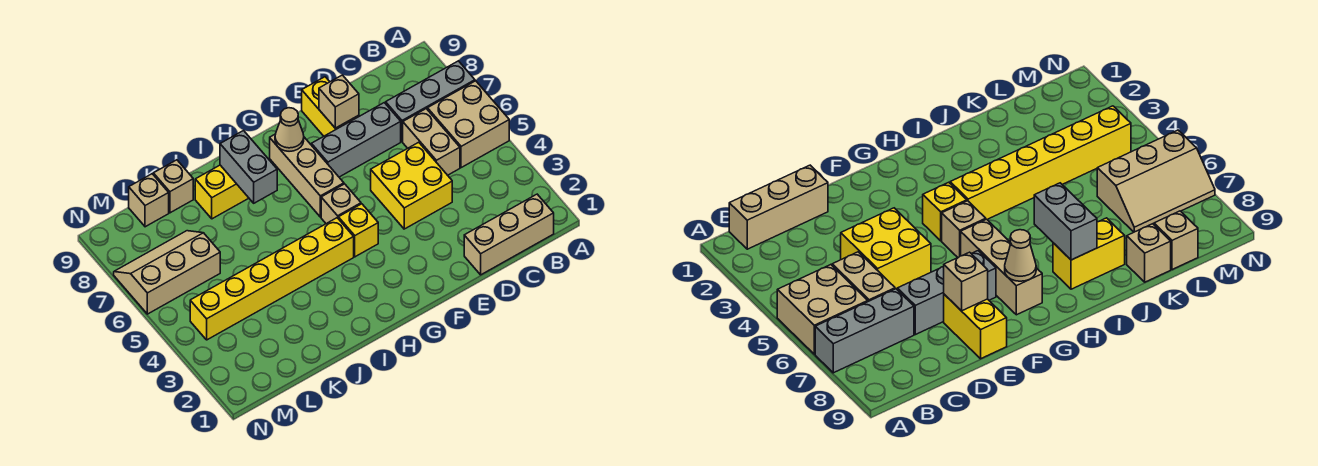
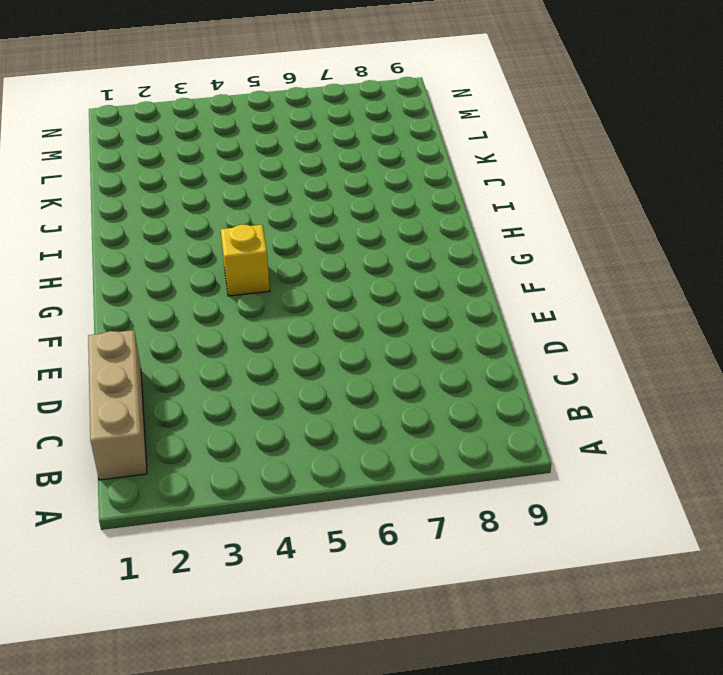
none -> tan 2x2 brick [428,81,509,168]
none -> grey 1x3 brick [386,61,475,142]
none -> tan 1x2 brick [403,109,460,175]

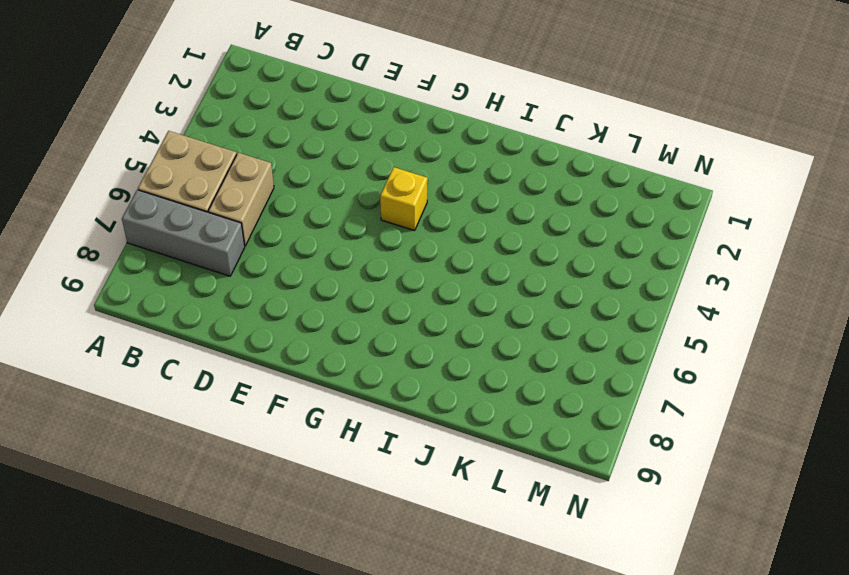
none -> tan 1x3 brick [464,194,554,275]
none -> yellow 2x2 brick [371,142,452,229]
none -> grey 1x3 brick [311,103,401,177]

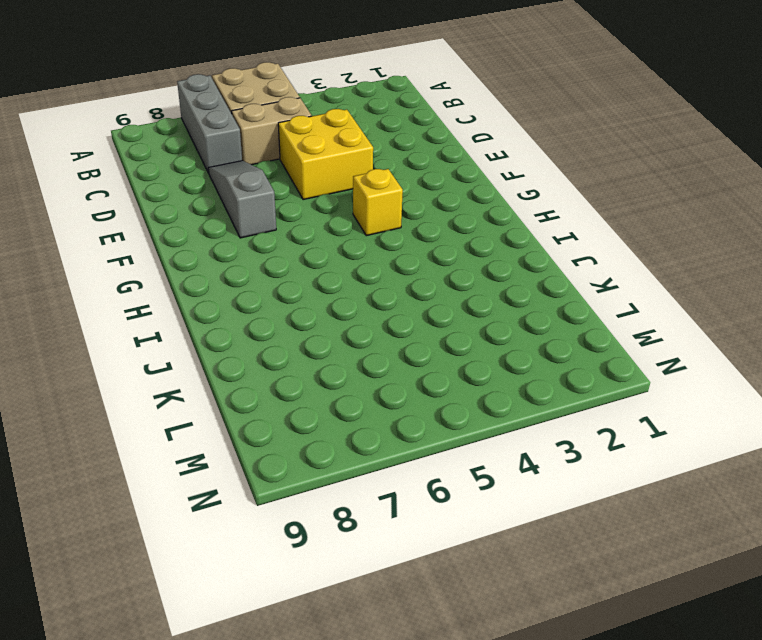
grey 1x3 slope [208,161,276,238] -> grey 1x3 brick [311,103,401,177]
none -> tan 1x3 brick [464,194,554,275]
none -> yellow 1x2 brick [302,77,359,136]
none -> tan 1x1 brick [321,184,361,224]

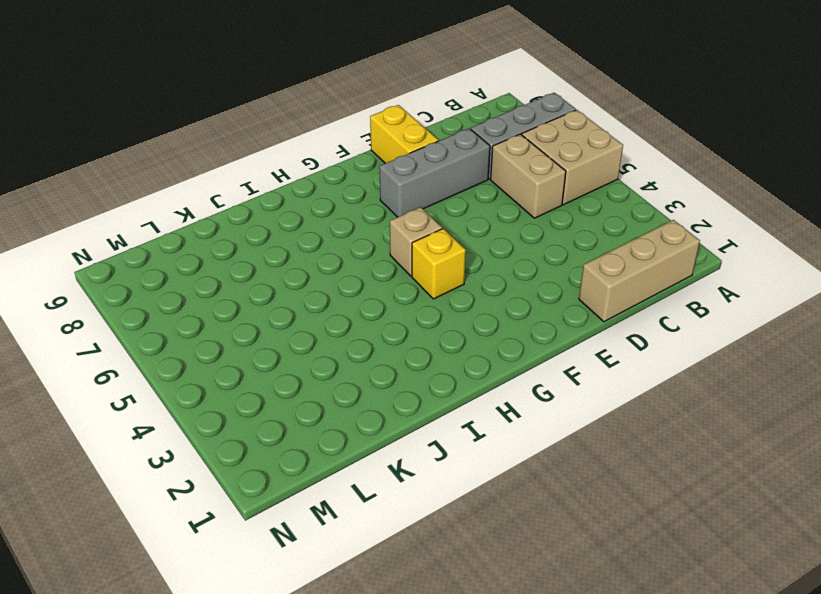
none -> yellow 2x2 brick [371,142,452,229]
none -> tan 1x3 brick [270,134,344,217]
none -> yellow 1x6 brick [190,218,354,340]

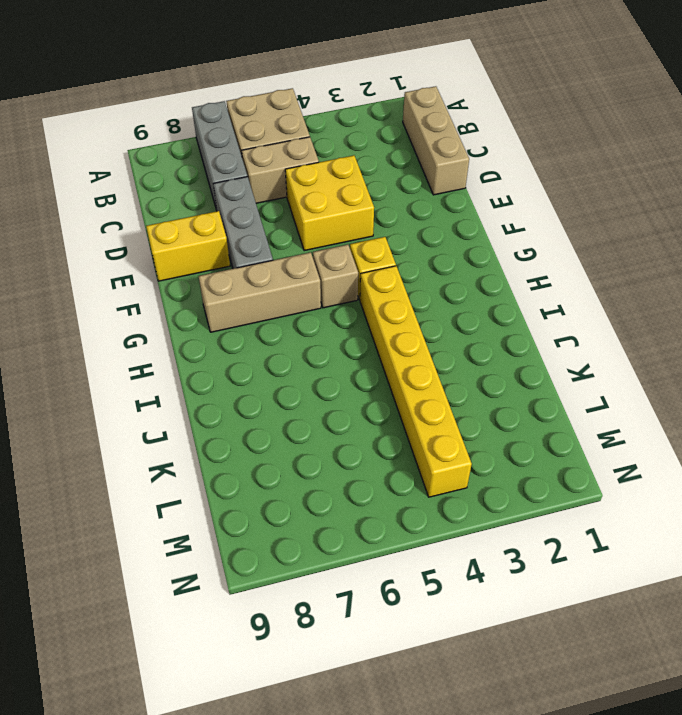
none -> yellow 1x2 brick [195,165,248,219]
none -> tan 1x1 brick [153,160,193,213]
none -> tan 2x3 slope [114,231,220,314]

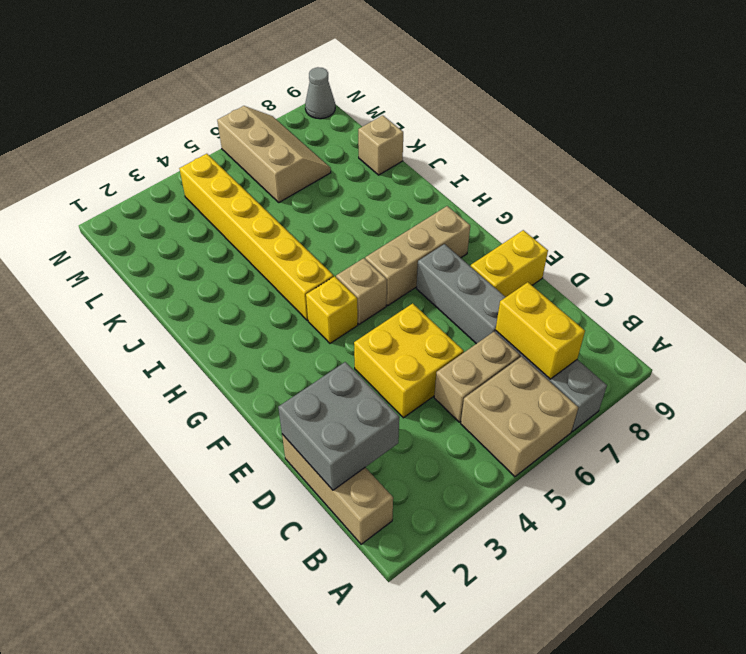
yellow 1x2 brick [496,282,585,379] -> yellow 1x2 brick moved to [195,165,248,219]
grey 2x2 brick [278,362,399,490] -> none
grey 1x1 cone [305,67,335,119] -> none
none -> tan 1x1 brick [129,174,169,227]
none -> tan 1x1 brick [319,75,359,128]
none -> tan 1x1 cone [275,108,304,151]

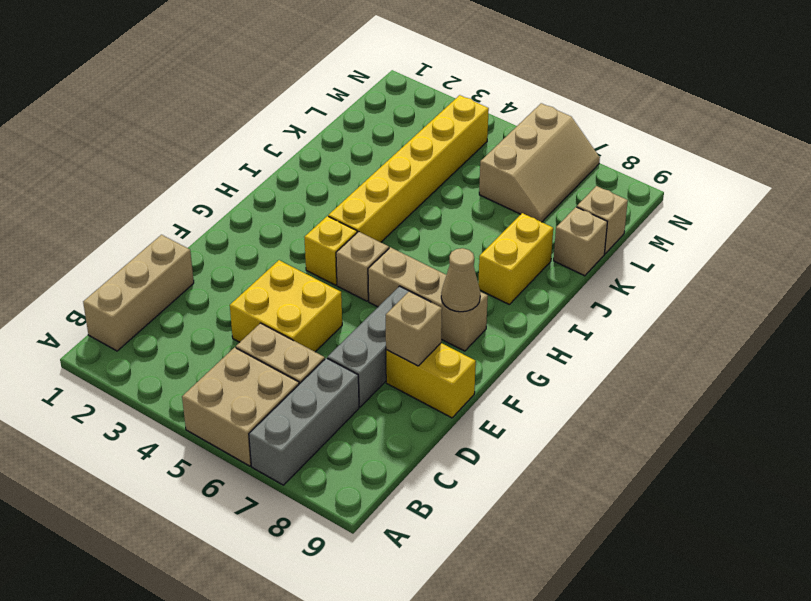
none -> grey 1x2 brick [220,131,277,203]

